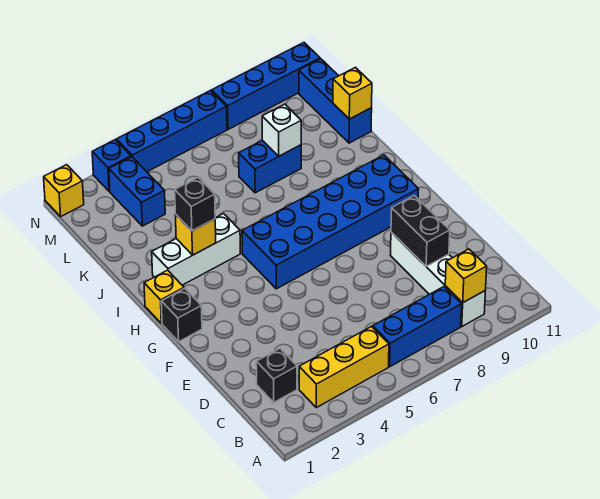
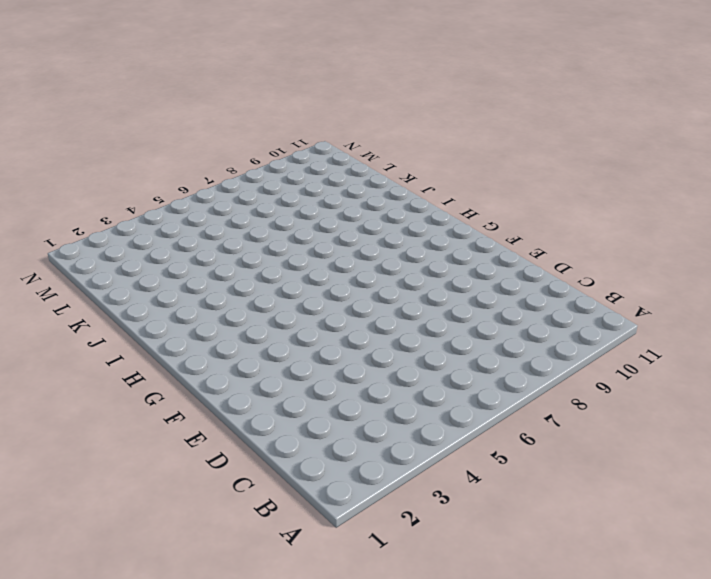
none -> yellow 1x3 brick [299,326,389,408]
none -> blue 1x3 brick [373,287,462,367]
none -> white 1x4 brick [390,232,486,326]

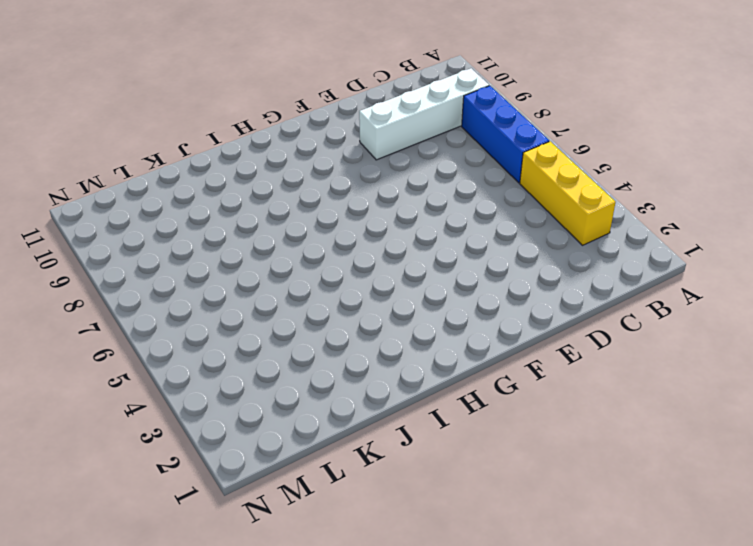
none -> black 1x1 brick [256,349,297,402]
none -> black 1x1 brick [161,288,202,342]
none -> blue 2x6 brick [242,155,419,289]

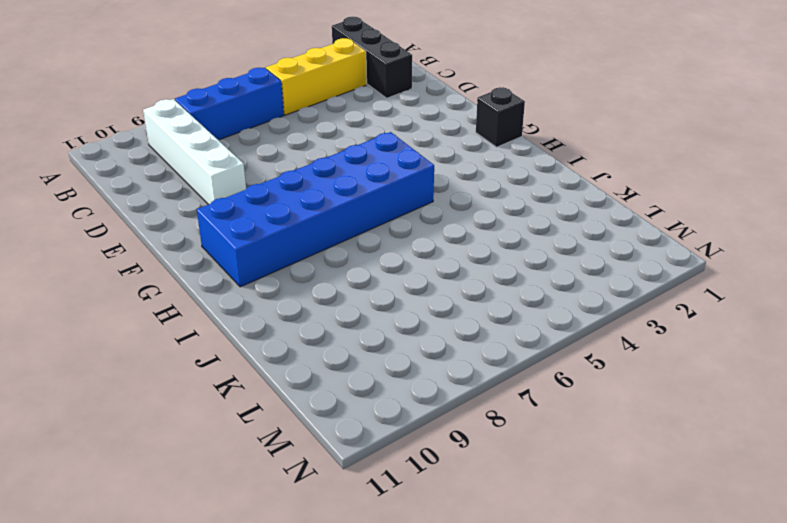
black 1x3 brick [332,17,412,98] -> black 1x1 brick [256,349,297,402]
none -> yellow 1x1 brick [144,270,184,323]
none -> white 1x3 brick [152,214,240,285]
none -> blue 1x2 brick [239,140,301,193]

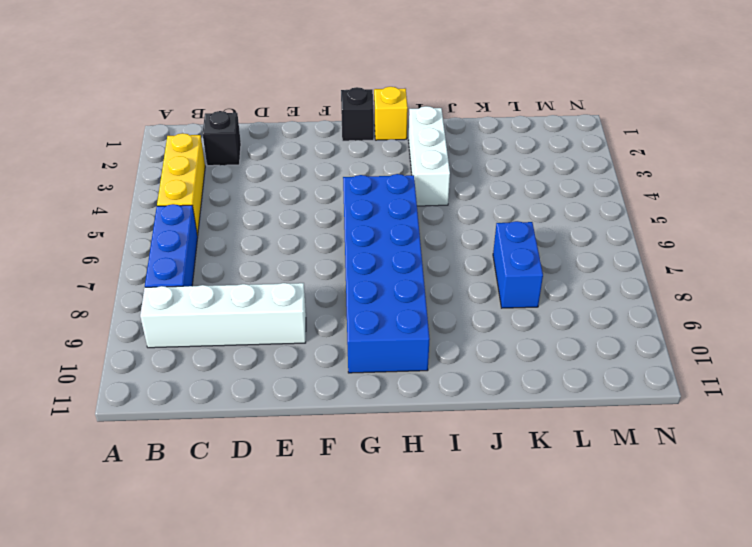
none -> blue 1x3 brick [299,59,372,143]
none -> blue 1x2 brick [109,157,165,226]
none -> yellow 1x1 brick [44,165,84,216]

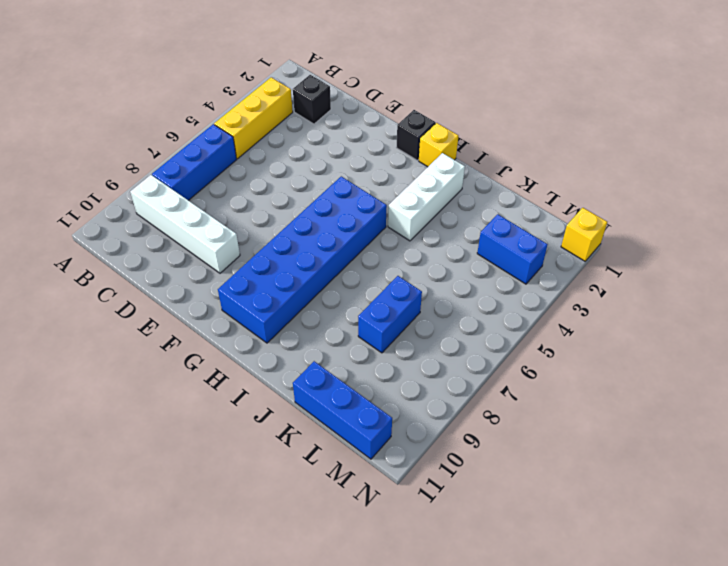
none -> blue 1x1 brick [92,140,131,191]
none -> blue 1x4 brick [116,91,227,172]
none -> blue 1x4 brick [212,43,320,129]

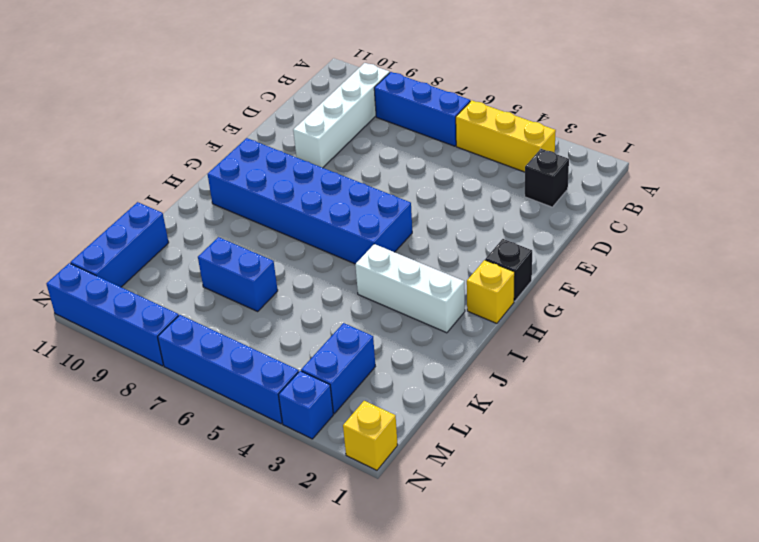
none -> yellow 1x1 brick [445,249,487,303]
none -> black 1x2 brick [391,196,450,266]
none -> yellow 1x1 brick [175,215,216,255]

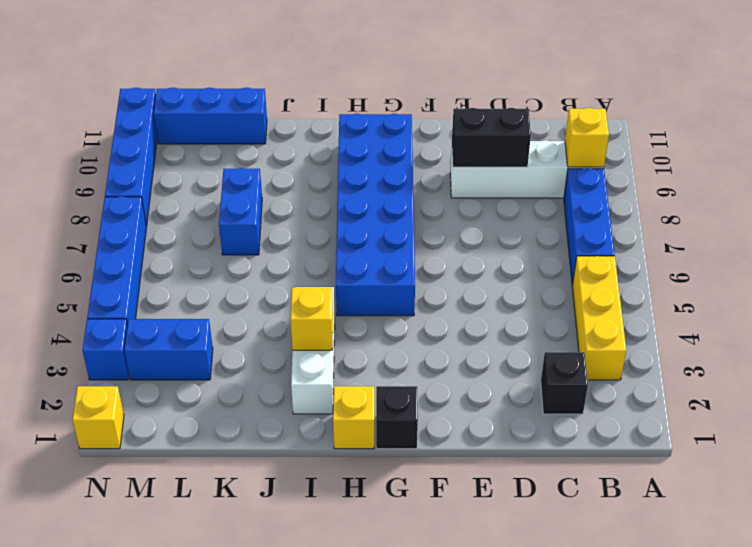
none -> white 1x1 brick [262,104,301,156]
none -> yellow 1x1 brick [333,67,372,119]
none -> black 1x1 brick [175,178,215,231]

